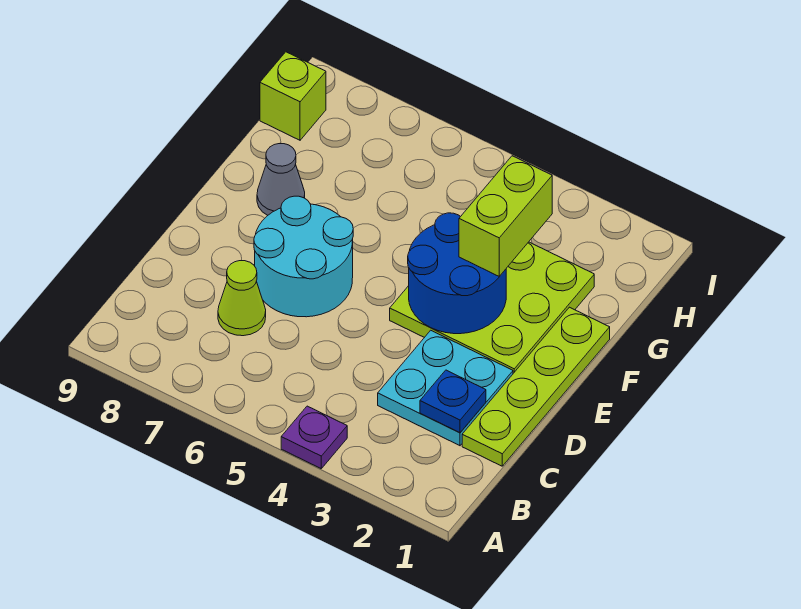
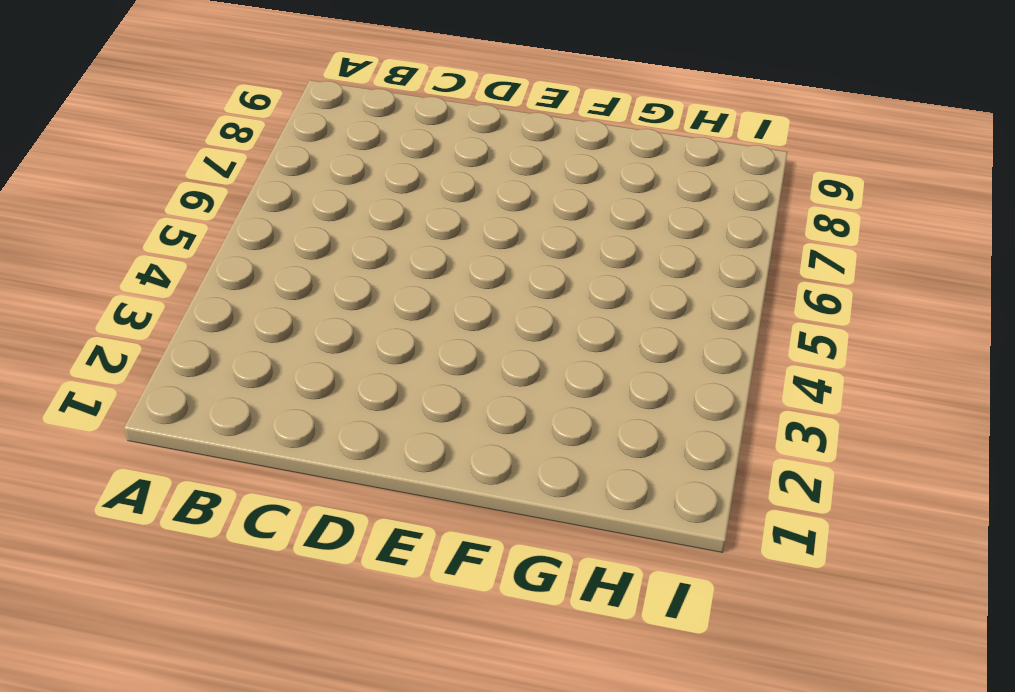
none -> purple 1x1 plate [281,406,347,468]
none -> lime 1x4 plate [462,307,610,466]

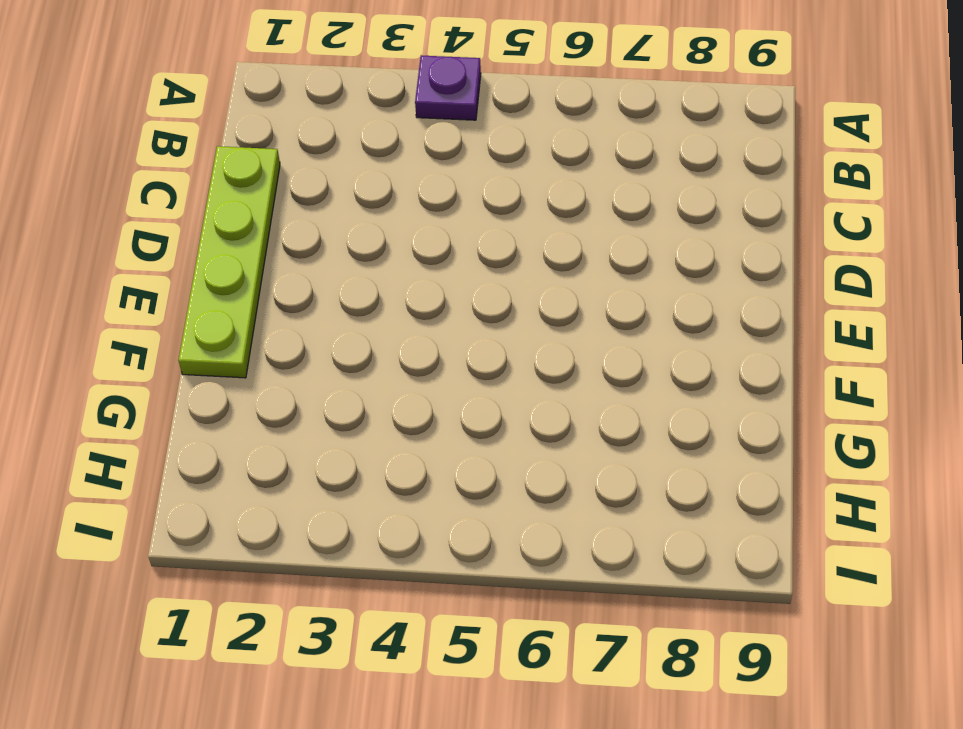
none -> cyan 2x2 plate [378,330,513,446]
none -> lime 1x1 cone [218,260,266,336]

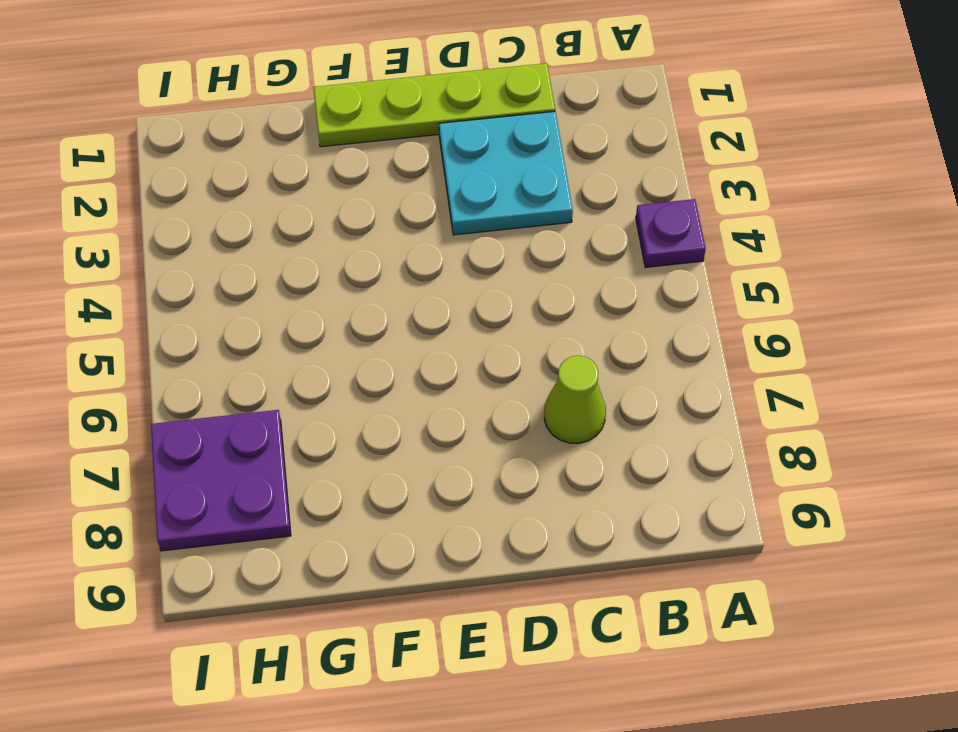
purple 2x2 plate [151,410,291,551] -> none
none -> cyan 2x2 round brick [254,196,353,317]
none -> lime 3x3 plate [390,242,594,373]

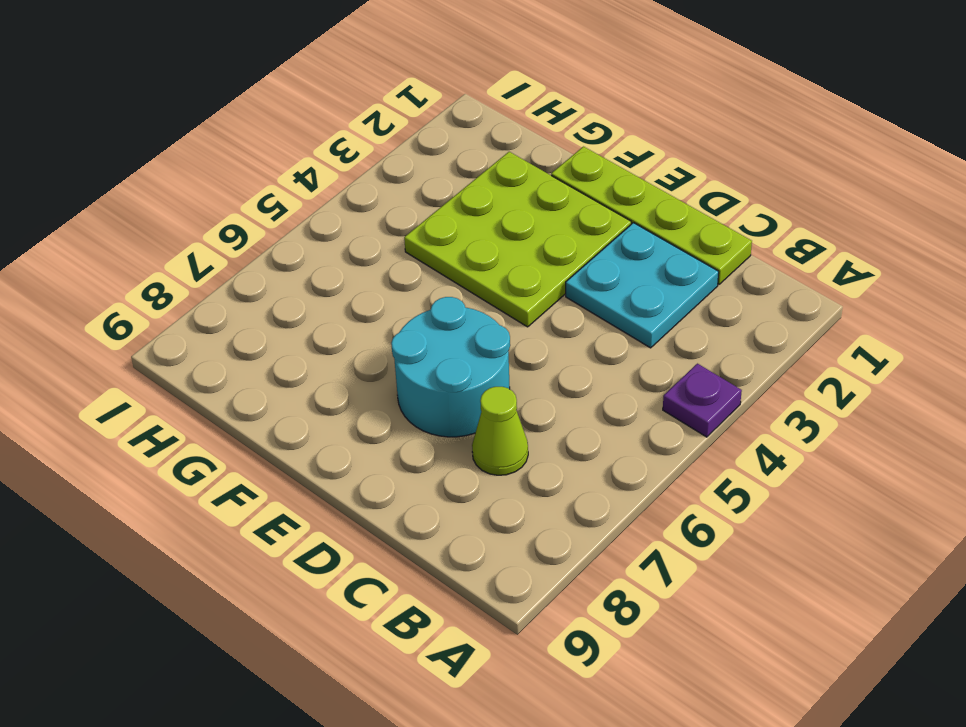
none -> grey 1x1 cone [257,144,305,215]
none -> lime 1x1 brick [260,52,326,140]

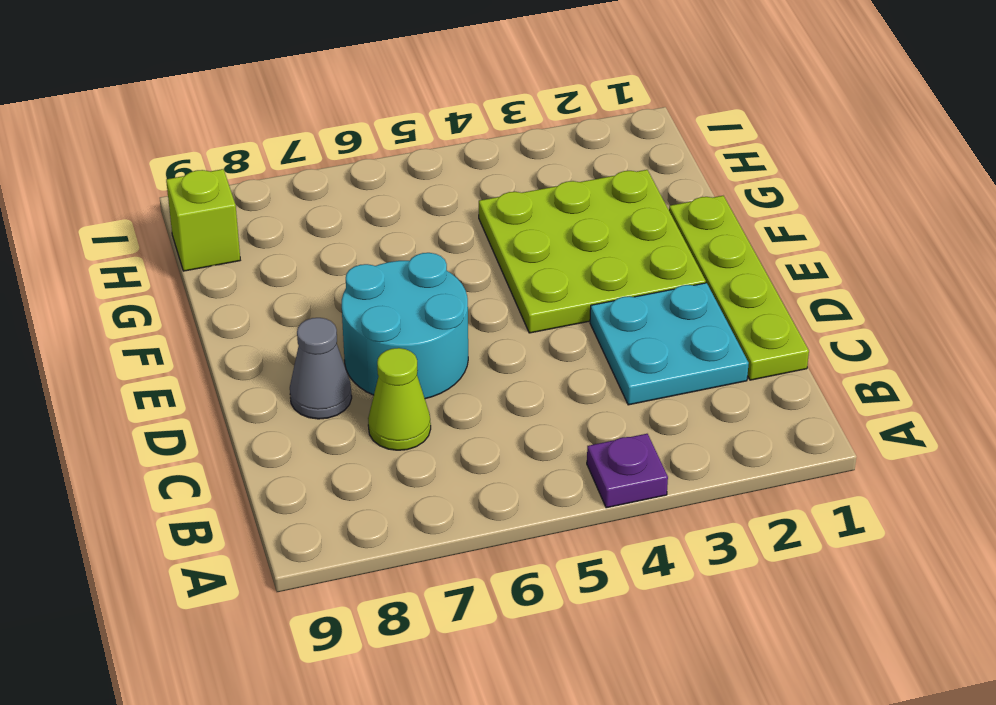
grey 1x1 cone [290,318,352,419] -> grey 1x1 cone moved to [257,144,305,215]
none -> blue 1x1 plate [420,370,486,433]
none -> blue 2x2 round brick [408,213,506,334]

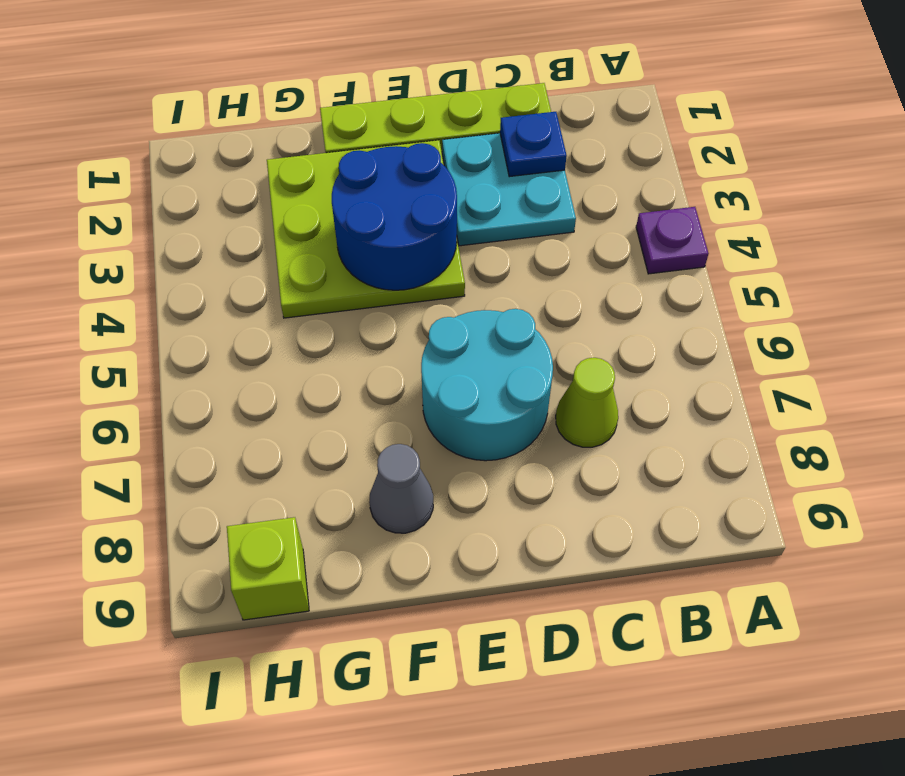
none -> lime 1x2 brick [459,156,552,276]

